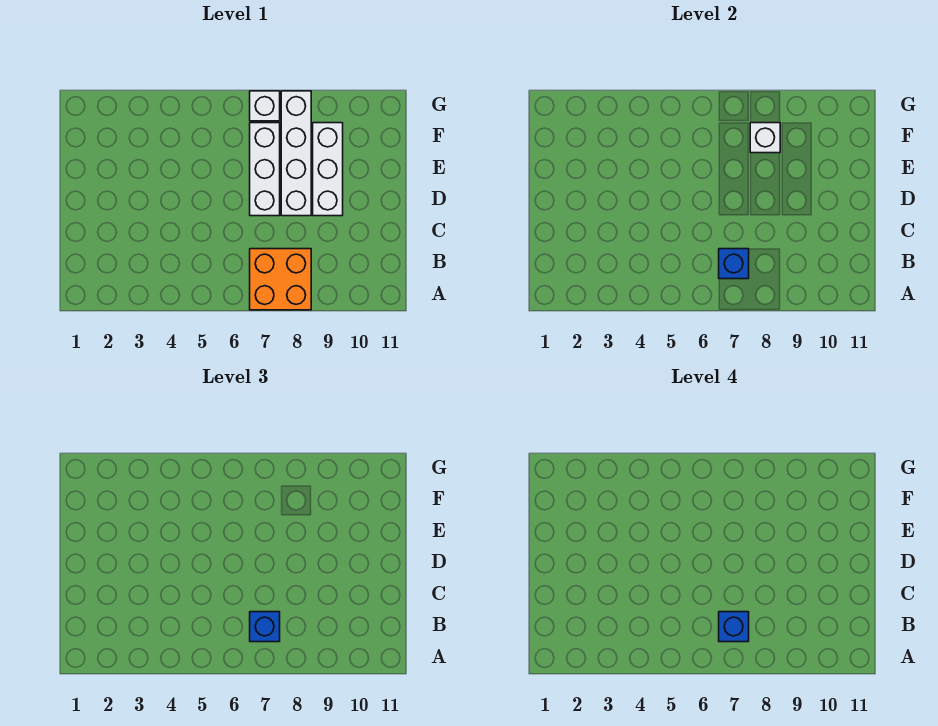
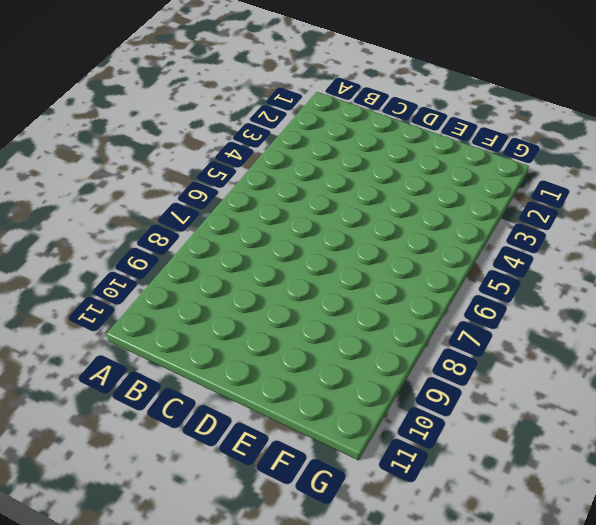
none -> orange 2x2 brick [250,249,311,310]
none -> white 1x3 brick [250,123,280,216]

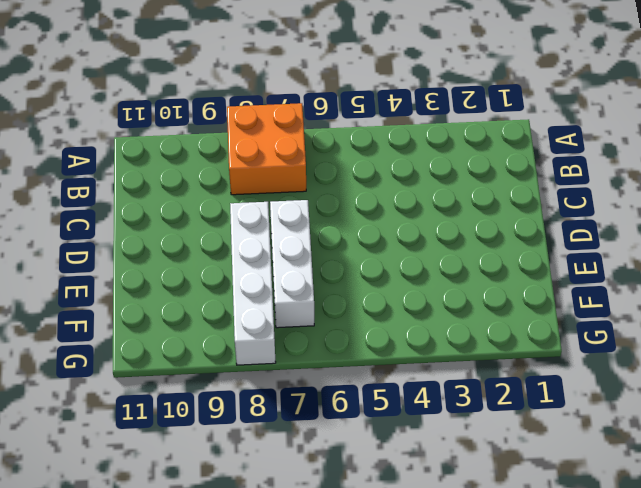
none -> white 1x3 brick [313,123,343,216]
none -> white 1x1 brick [250,91,280,121]

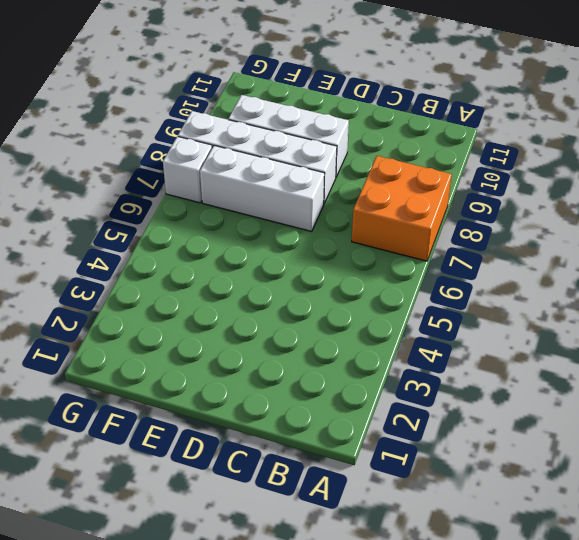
none -> blue 1x1 brick [719,249,749,279]
none -> white 1x1 brick [750,123,780,153]

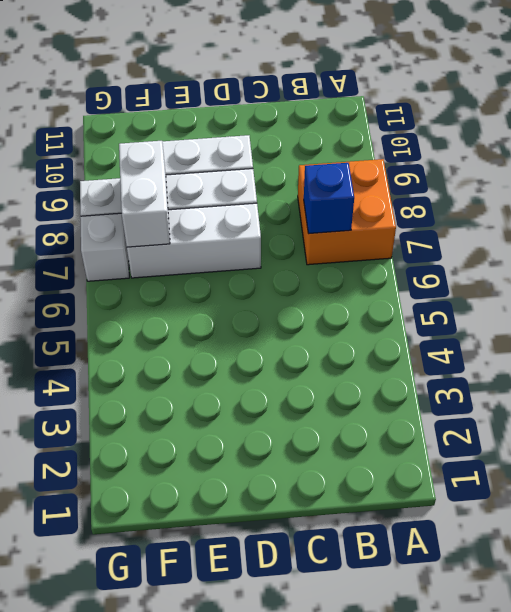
white 1x2 brick [119,141,170,247] -> white 1x1 brick [750,123,780,153]
none -> blue 1x1 brick [250,612,280,642]
none -> blue 1x1 brick [719,612,749,642]

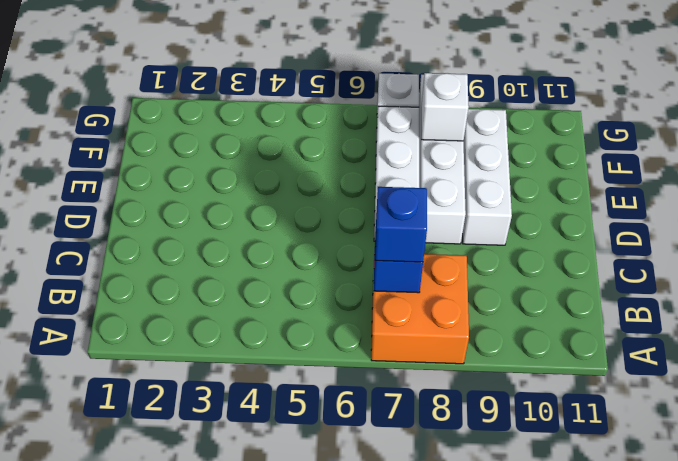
none -> blue 1x1 brick [719,612,749,642]

